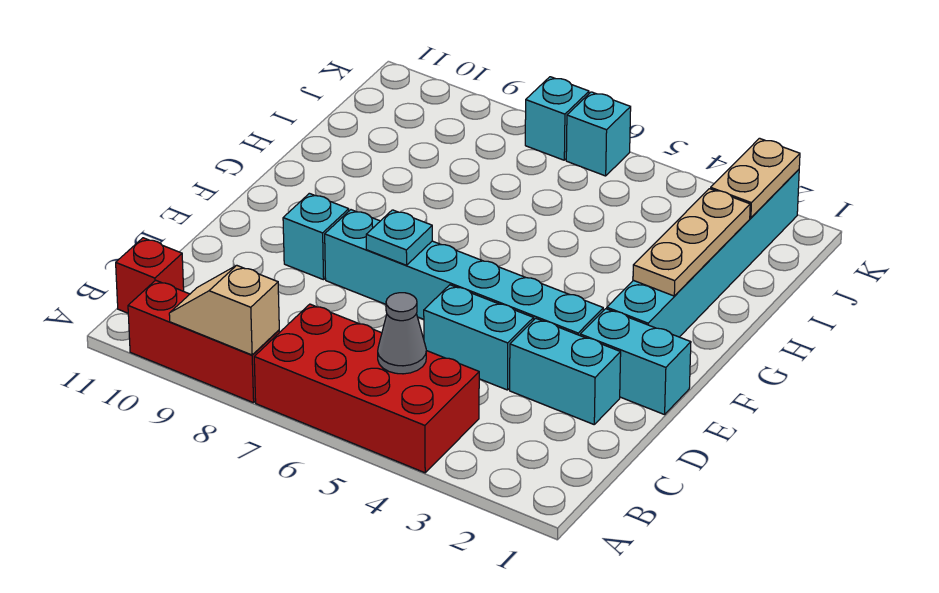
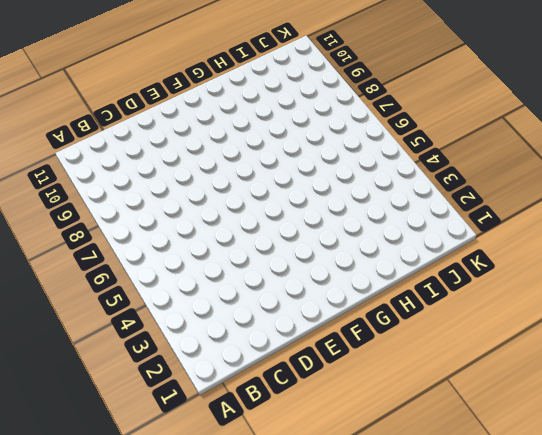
none -> red 2x4 brick [254,304,479,473]
none -> red 1x3 brick [128,280,279,403]
none -> red 1x1 brick [116,238,184,313]

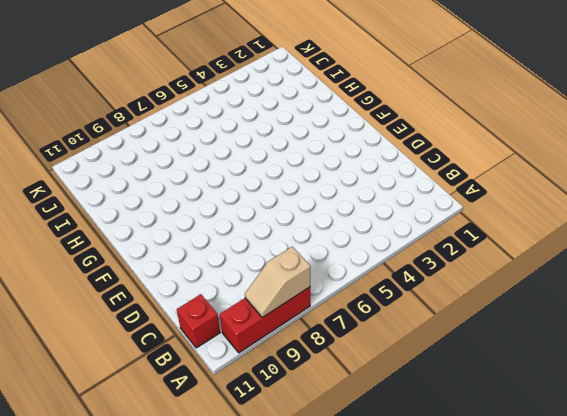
none -> red 2x4 brick [254,304,479,473]
none -> cyan 1x2 brick [510,318,621,424]
none -> cyan 1x2 brick [424,285,534,390]

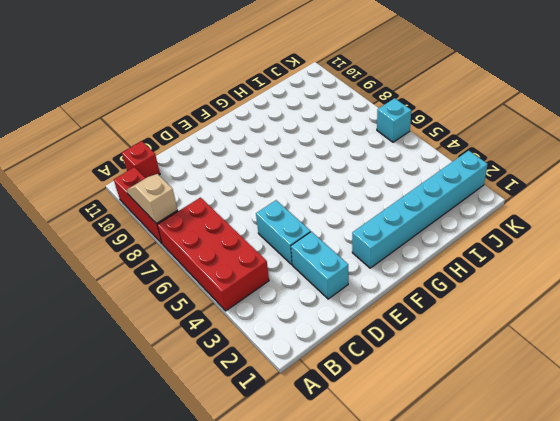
none -> cyan 1x2 brick [580,309,691,415]
none -> cyan 1x6 brick [325,210,603,335]
none -> cyan 1x1 brick [283,193,349,280]

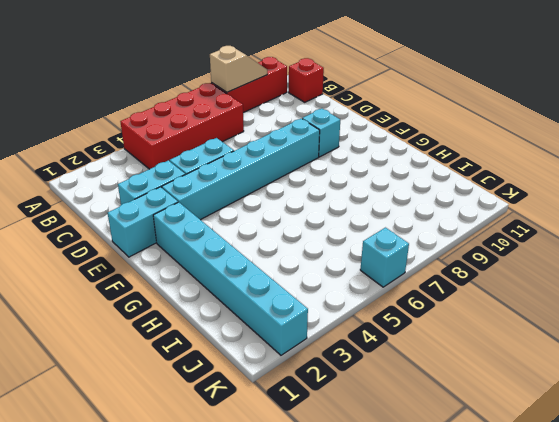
none -> cyan 1x1 brick [525,77,589,160]
none -> grey 1x1 cone [378,293,426,374]
none -> cyan 1x1 plate [366,210,432,265]

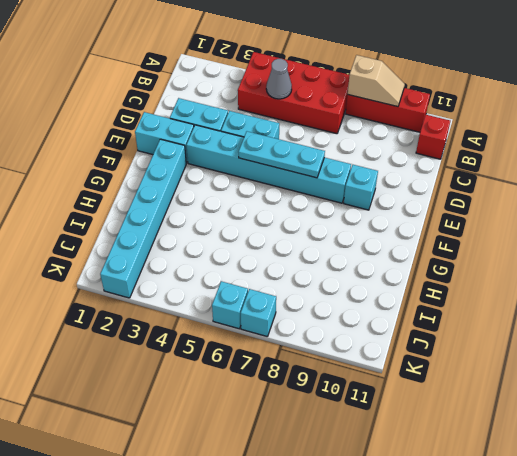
cyan 1x3 plate [238,131,325,178] -> cyan 1x1 plate [366,210,432,265]
none -> tan 1x3 plate [633,189,750,296]
none -> tan 1x2 plate [711,138,800,218]

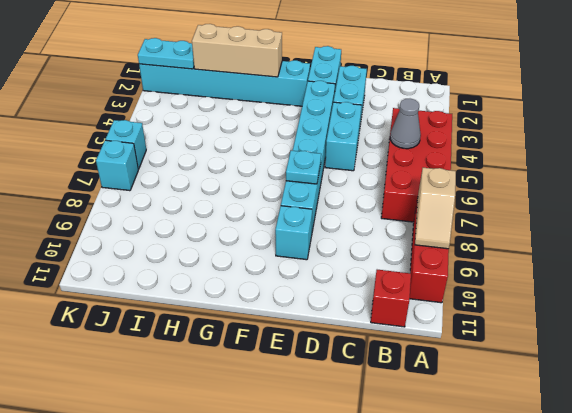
tan 1x3 brick [192,24,282,77] -> tan 1x3 plate [633,189,750,296]
cyan 1x2 plate [138,38,194,69] -> tan 1x2 plate [711,138,800,218]

